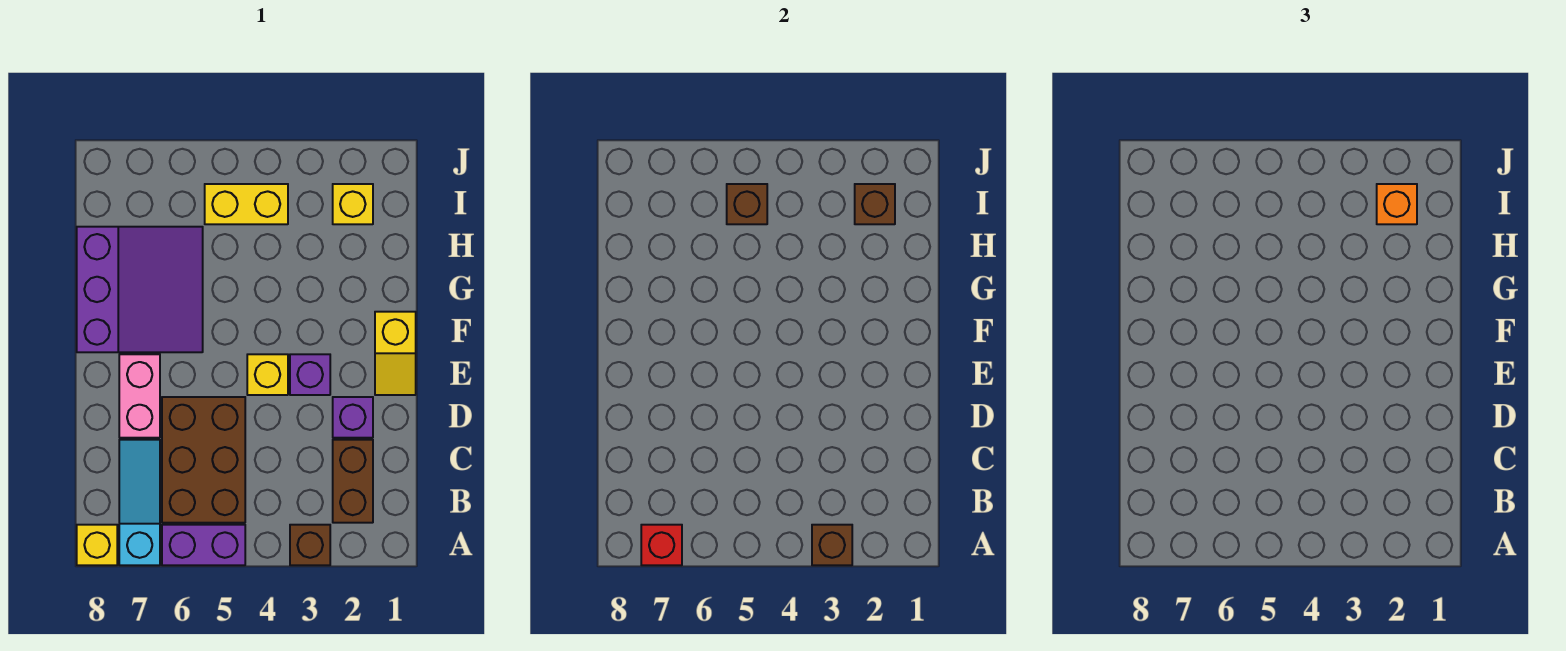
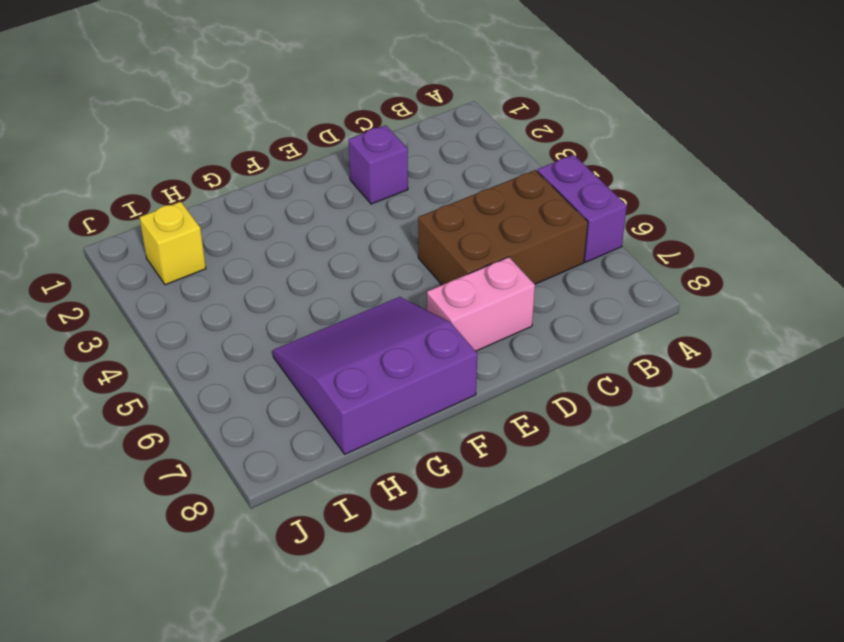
none -> brown 1x1 brick [290,525,330,565]
none -> cyan 1x3 slope [119,440,160,565]
none -> yellow 1x1 brick [77,525,117,565]

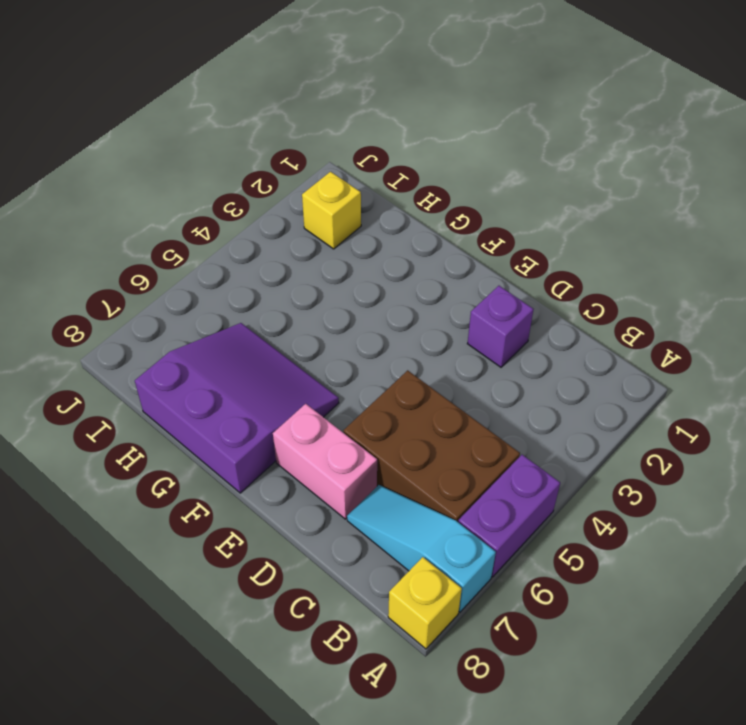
none -> brown 1x1 brick [290,525,330,565]
none -> brown 1x2 brick [333,440,373,523]
none -> yellow 1x2 slope [375,312,416,395]

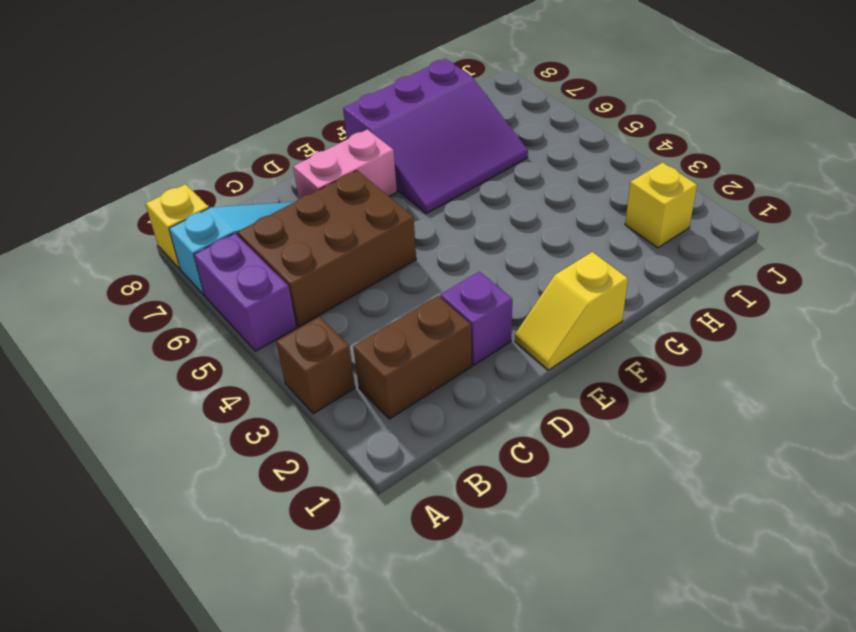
none -> purple 1x1 brick [290,354,330,395]
none -> yellow 1x1 brick [247,354,288,395]
none -> yellow 1x2 brick [205,184,288,224]

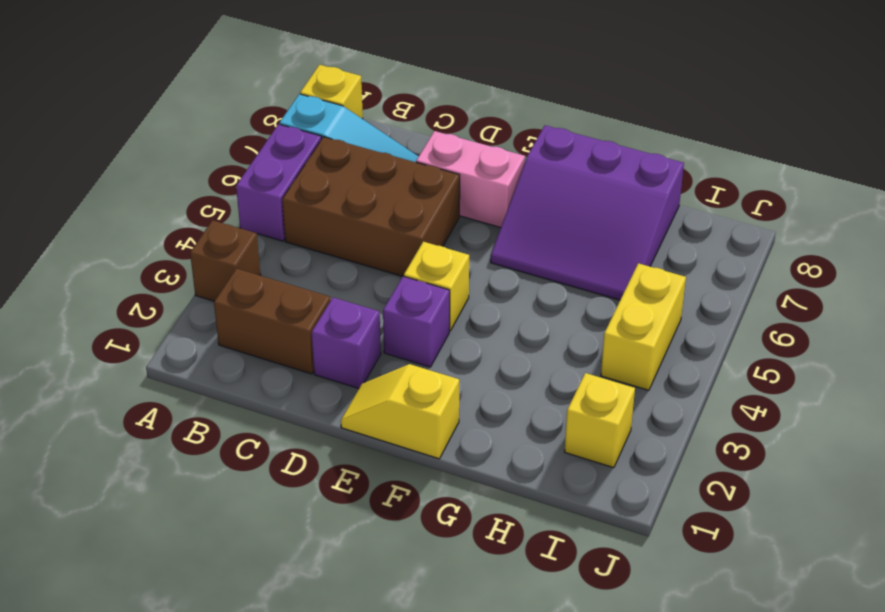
none -> brown 1x1 brick [812,525,852,565]
none -> red 1x1 brick [641,525,682,565]
none -> brown 1x1 brick [855,184,895,224]

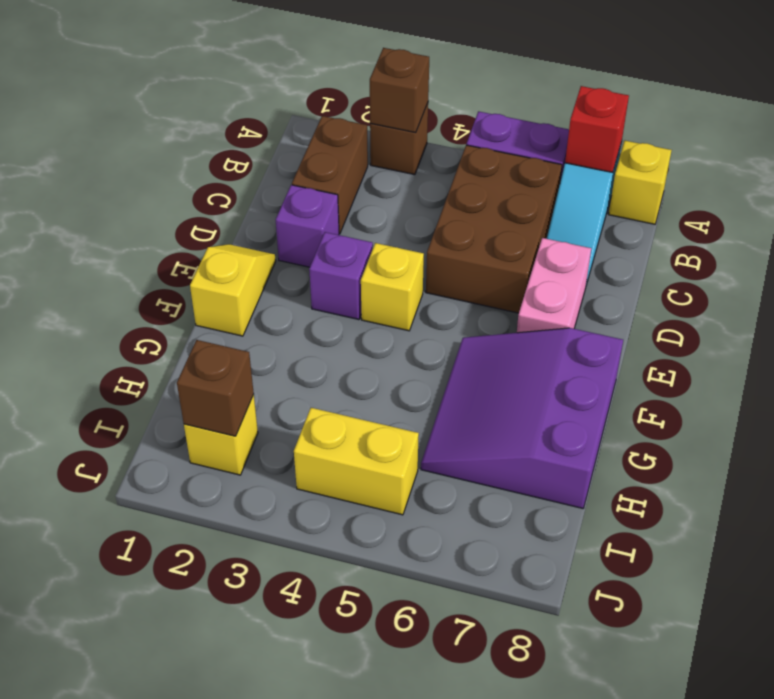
none -> brown 1x1 brick [727,184,767,224]
none -> orange 1x1 brick [1377,184,1417,224]

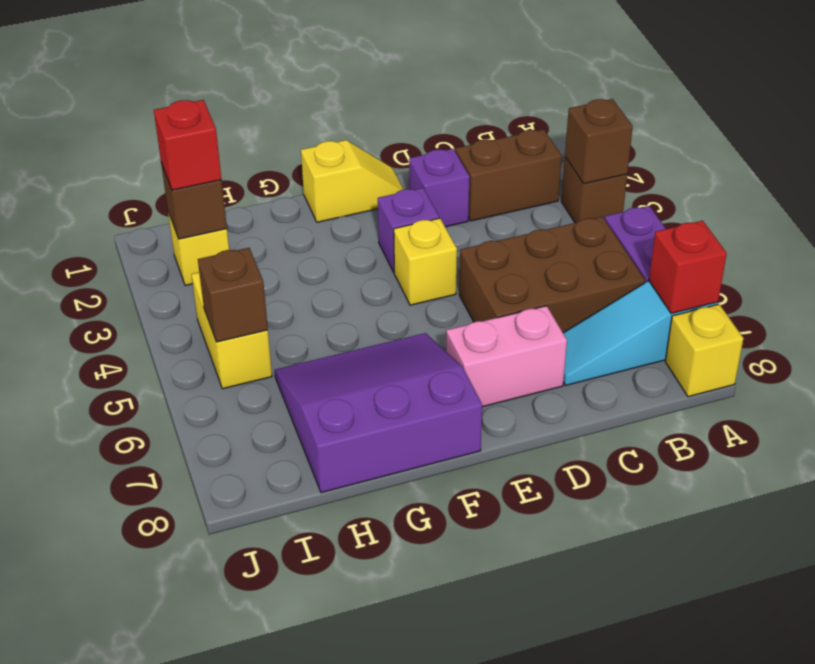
red 1x1 brick [154,100,222,190] -> orange 1x1 brick [1377,184,1417,224]

